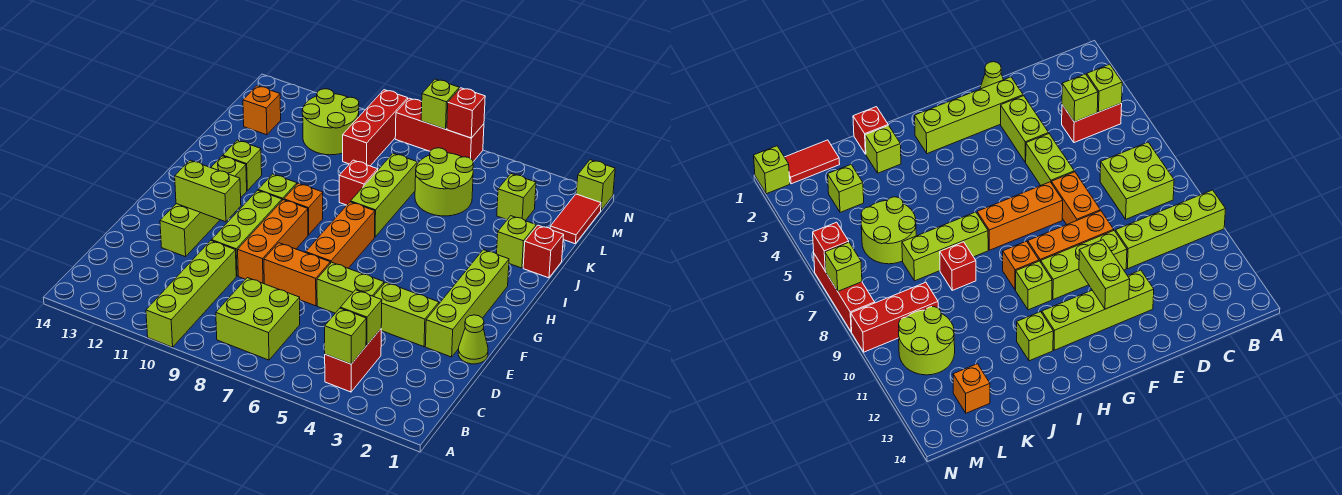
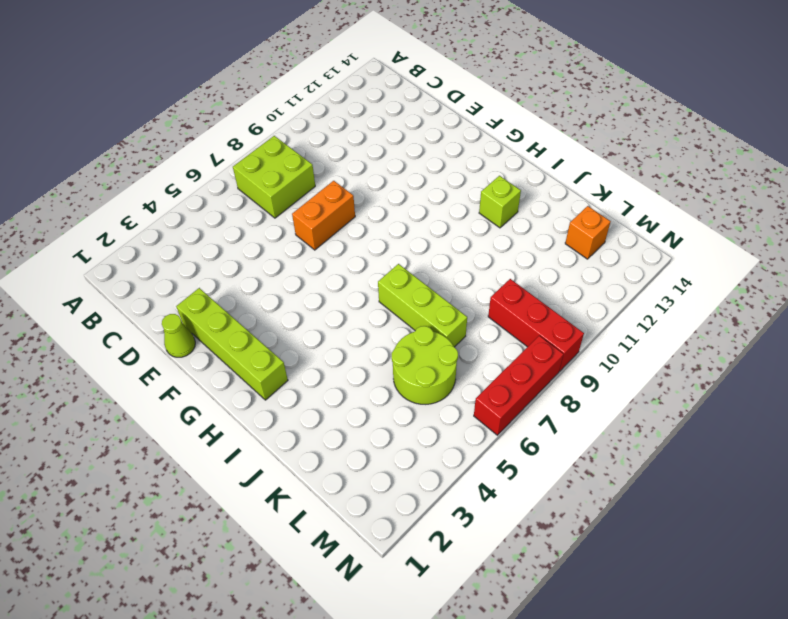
none -> lime 1x4 brick [146,241,236,347]
none -> red 1x2 brick [325,329,381,392]
none -> lime 1x2 brick [374,282,439,347]
none -> lime 1x2 brick [317,262,384,313]

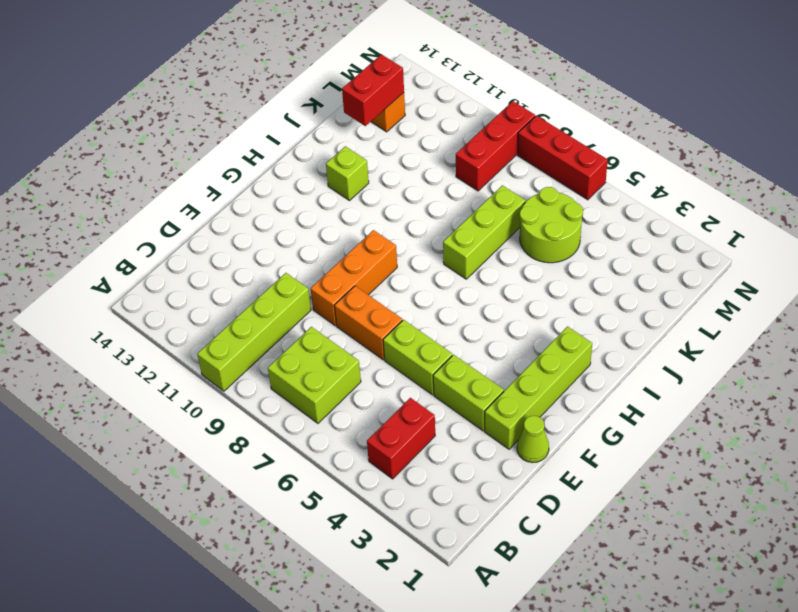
red 1x2 brick [342,54,404,126] -> none
none -> lime 1x3 brick [212,190,282,276]
none -> lime 1x4 brick [160,156,247,257]
none -> orange 1x3 brick [306,202,375,268]
none -> orange 1x1 brick [284,183,323,235]

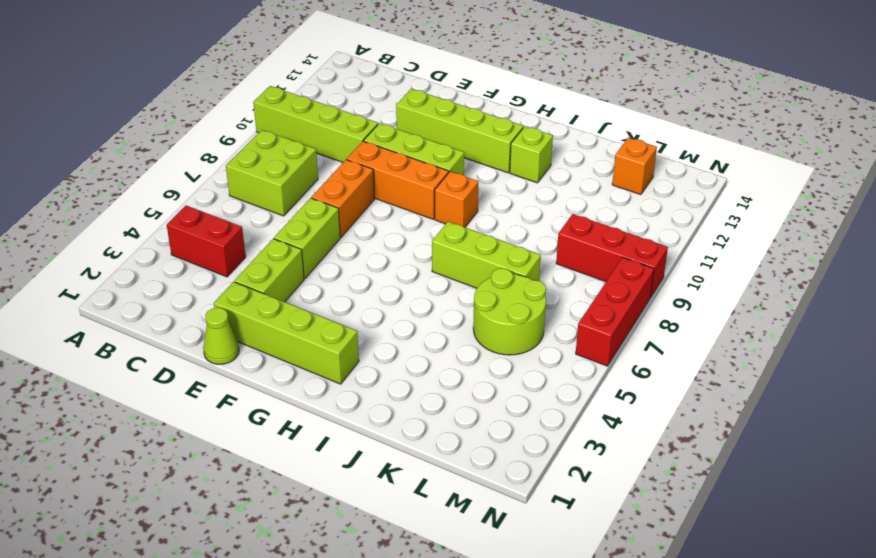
none -> orange 1x3 brick [306,202,375,268]
none -> lime 1x1 brick [258,174,297,200]
none -> red 1x1 brick [523,225,564,278]
none -> lime 1x1 brick [497,216,536,268]

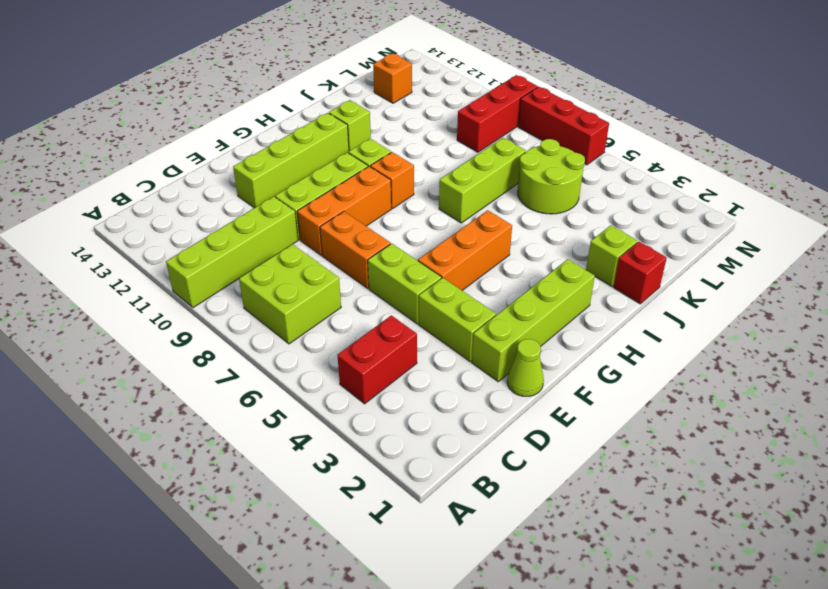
orange 1x3 brick [418,210,512,290] -> orange 1x3 brick moved to [306,202,375,268]
none -> red 1x1 brick [339,160,378,205]
none -> red 1x2 tile [550,194,601,244]
none -> lime 1x1 brick [497,174,536,221]
none -> lime 2x2 round brick [302,89,359,155]

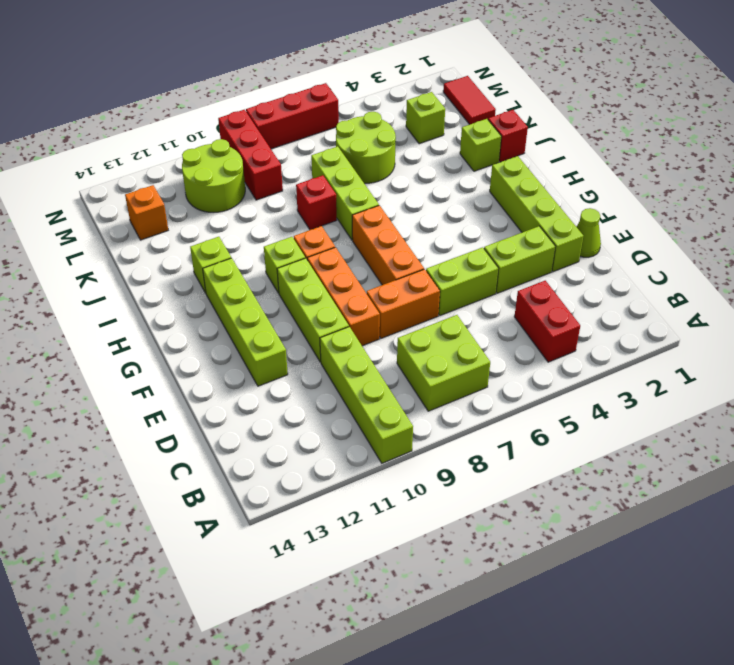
none -> lime 1x1 brick [576,160,615,210]
none -> lime 1x1 brick [325,308,366,364]
none -> lime 1x1 brick [341,290,382,345]
none -> lime 1x2 brick [175,160,241,222]

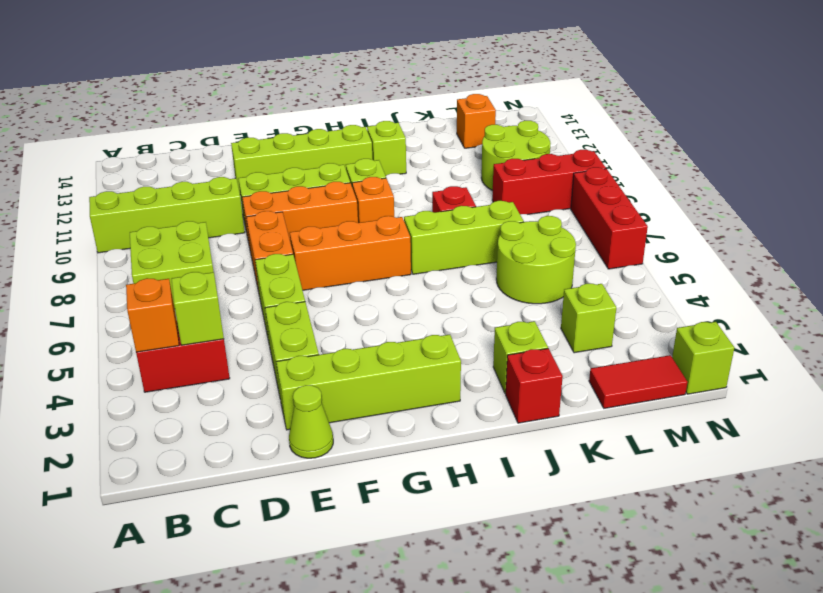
orange 1x1 brick [126,278,179,352] -> lime 1x1 brick [325,308,366,364]
none -> lime 1x2 brick [175,160,241,222]
none -> red 1x1 brick [447,88,485,138]
none -> lime 1x1 brick [421,79,459,129]

